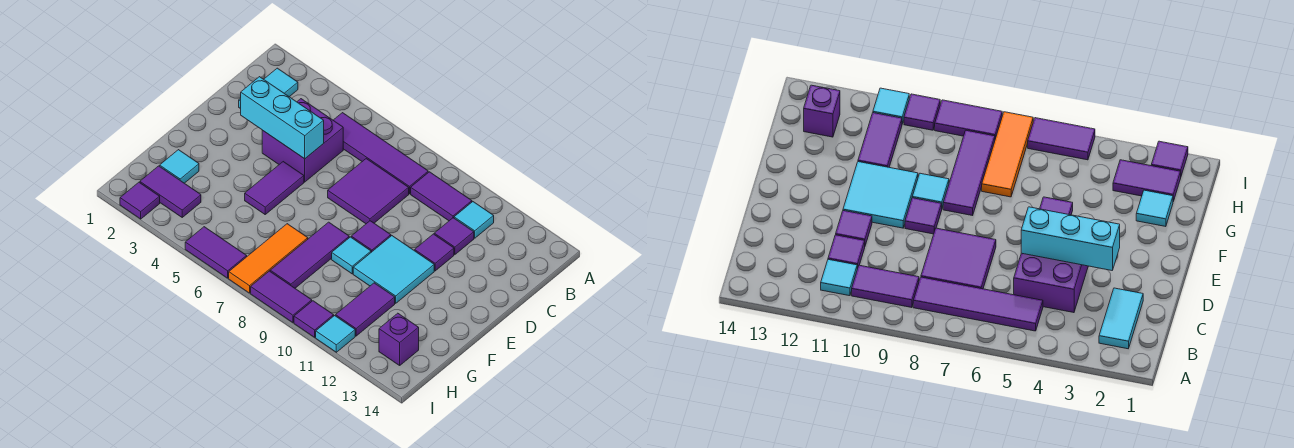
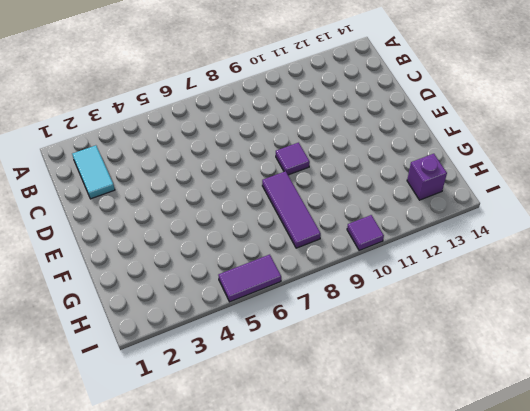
none -> purple 1x4 tile [333,113,428,194]
none -> purple 1x2 tile [411,172,472,221]
none -> cyan 1x1 tile [454,202,494,238]

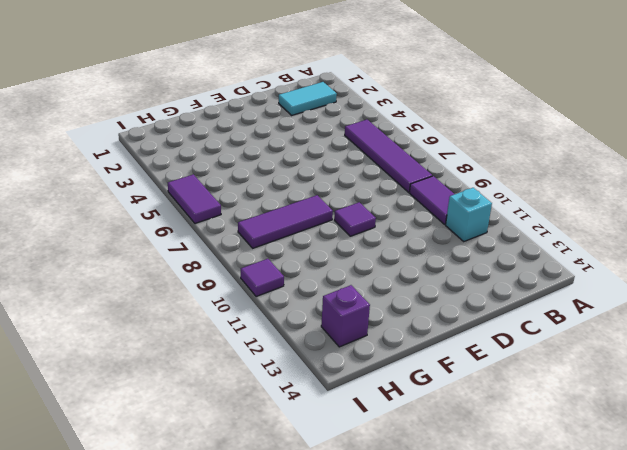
cyan 1x1 brick [446,188,492,241] -> cyan 1x1 tile [454,202,494,238]
none -> purple 2x2 brick [262,99,343,182]
none -> purple 2x2 tile [328,159,409,224]
none -> purple 1x1 tile [434,218,474,254]

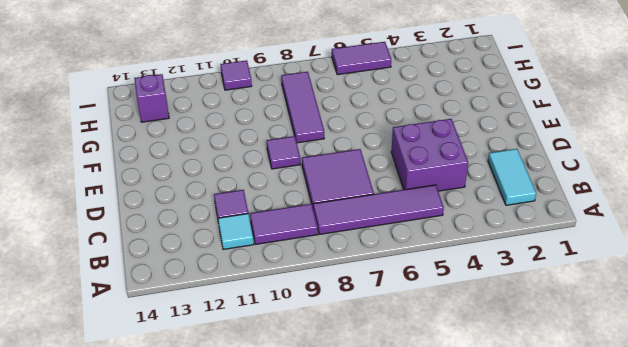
none -> purple 1x1 tile [415,234,454,271]
none -> purple 1x2 tile [245,162,304,214]
none -> cyan 2x2 tile [353,236,434,303]

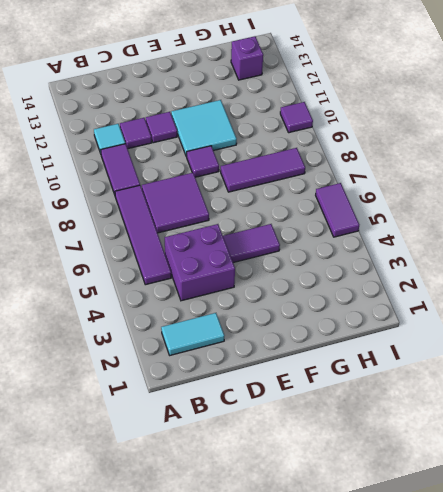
none -> cyan 1x1 tile [332,237,371,274]
none -> cyan 1x1 tile [160,150,199,183]
none -> orange 1x3 tile [229,224,308,293]

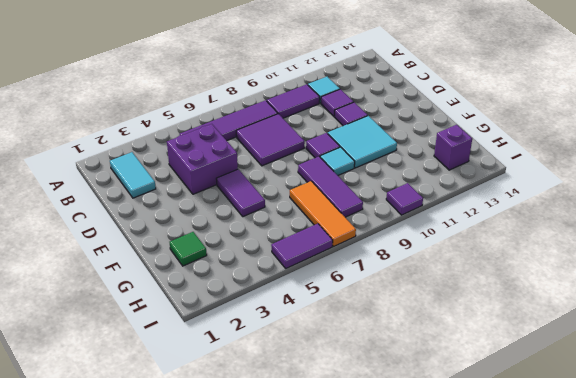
green 1x1 tile [170,232,207,266] -> cyan 1x1 tile [160,150,199,183]
none -> purple 1x2 tile [336,283,395,336]
none -> purple 1x2 tile [140,166,201,217]
none -> purple 1x1 tile [120,182,160,219]

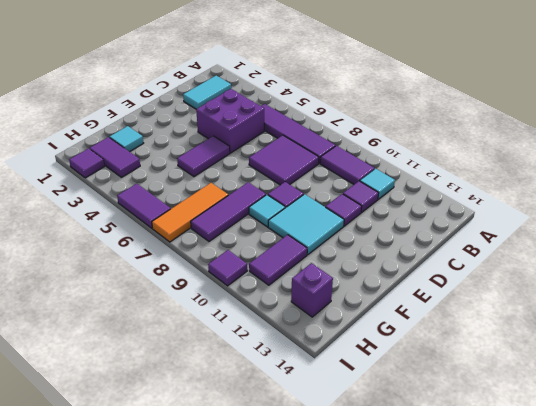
none -> purple 1x2 tile [251,271,312,323]
none -> cyan 1x1 tile [316,316,355,352]
none -> cyan 1x3 brick [241,77,324,159]

